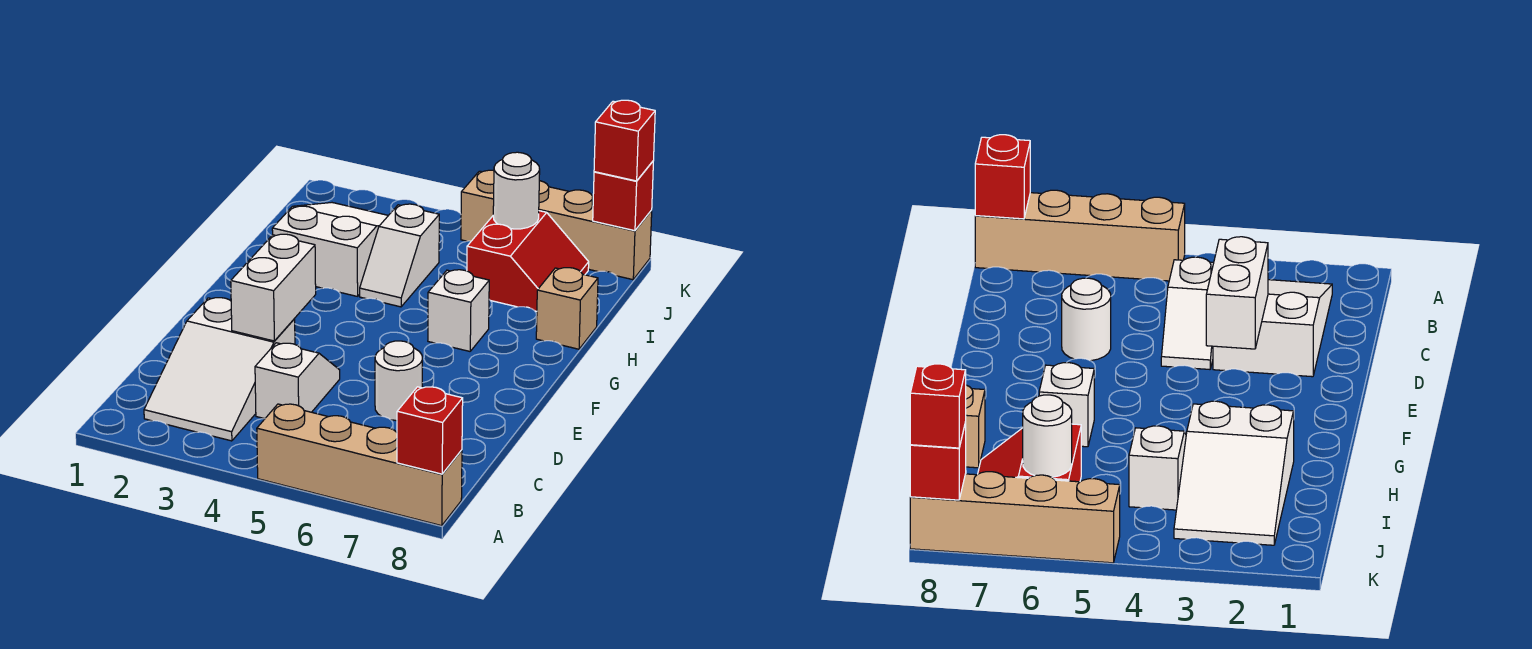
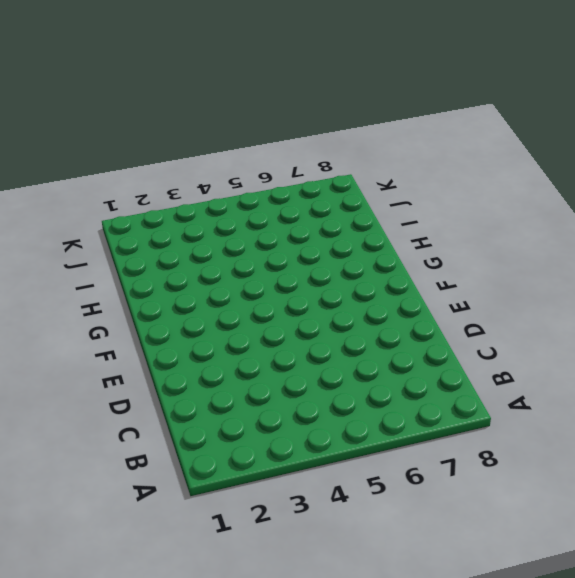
none -> tan 1x4 brick [257,404,462,526]
none -> white 2x3 slope [144,298,295,441]
none -> white 1x2 slope [255,343,340,419]

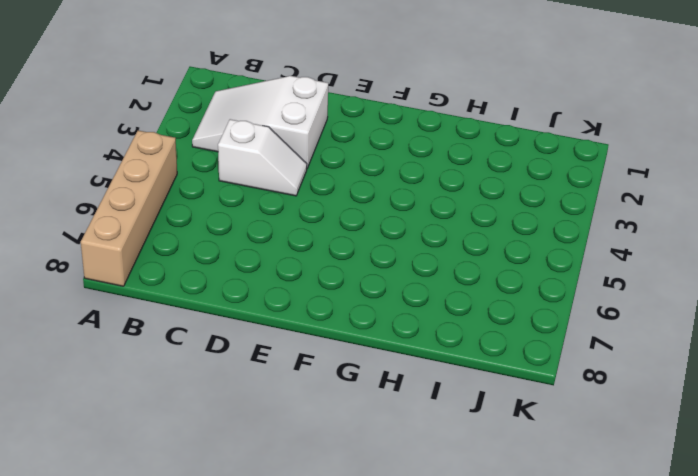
none -> white 1x1 round brick [375,341,422,421]
none -> white 1x1 brick [428,270,489,351]
none -> white 2x3 slope [272,203,388,296]

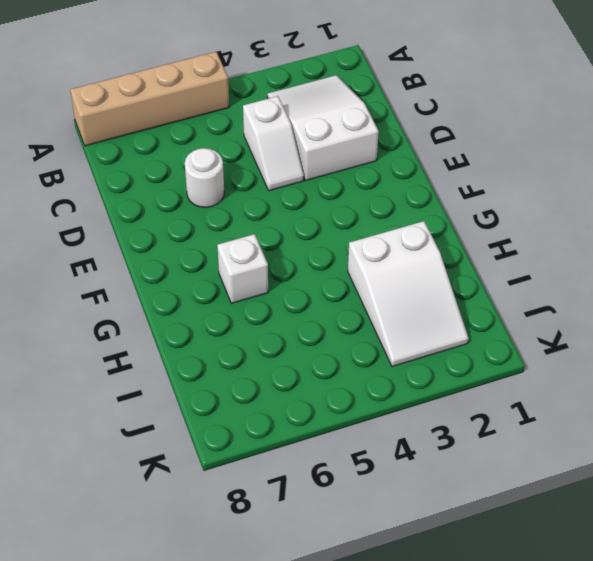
none -> white 1x2 slope [360,204,439,307]
none -> tan 1x1 brick [536,268,598,349]
none -> red 2x2 slope [467,211,589,311]

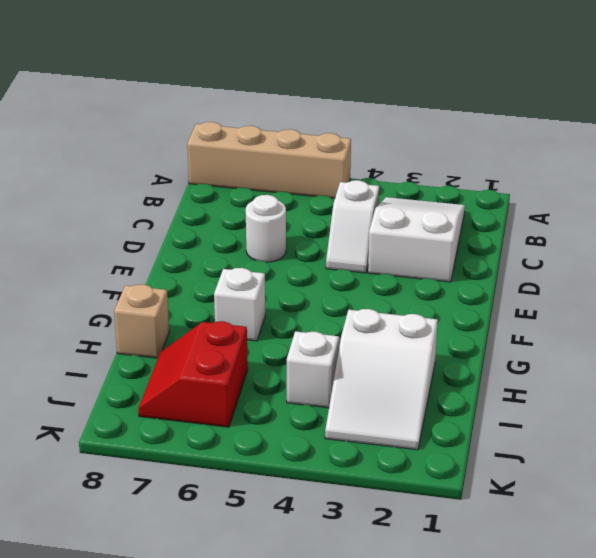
none -> tan 1x4 brick [461,170,652,280]
none -> red 1x1 brick [397,387,463,474]
none -> white 1x2 brick [231,234,316,341]

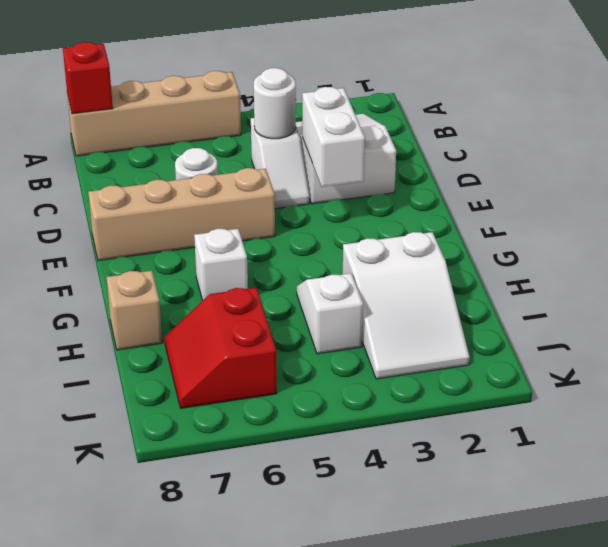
white 1x1 round brick [254,68,296,139] -> white 1x1 round brick moved to [493,152,540,229]
tan 1x4 brick [88,168,275,260] -> tan 1x4 brick moved to [461,170,652,280]
none -> red 1x1 brick [593,162,653,231]
none -> red 1x1 brick [594,100,655,181]

